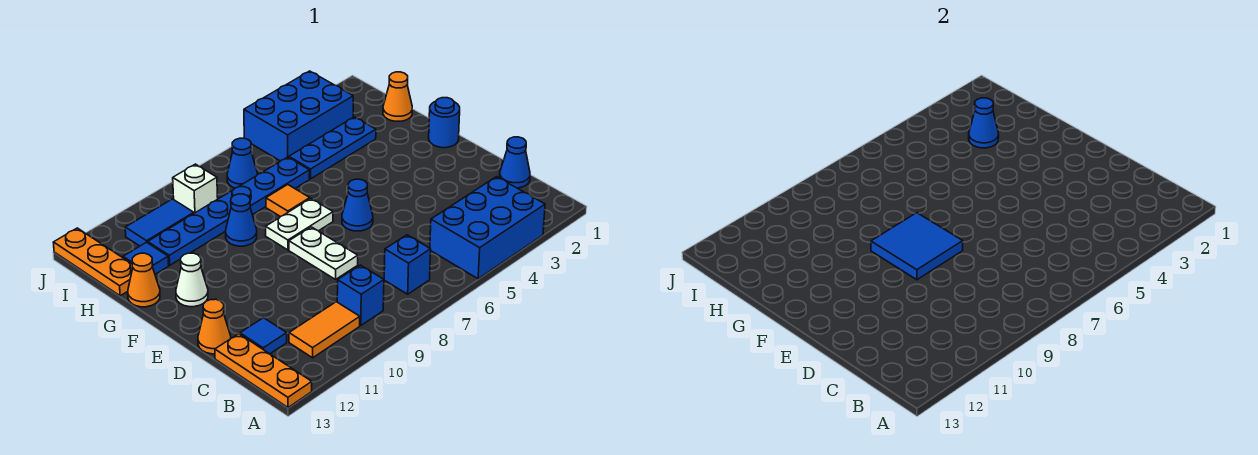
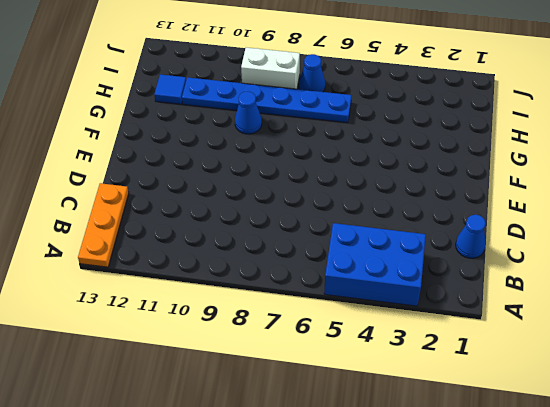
white 1x2 brick [241,47,300,89] -> white 1x1 brick [173,164,218,213]
none -> blue 1x1 brick [384,235,431,294]
none -> blue 1x1 brick [337,265,384,326]
none -> orange 1x2 tile [289,302,360,358]

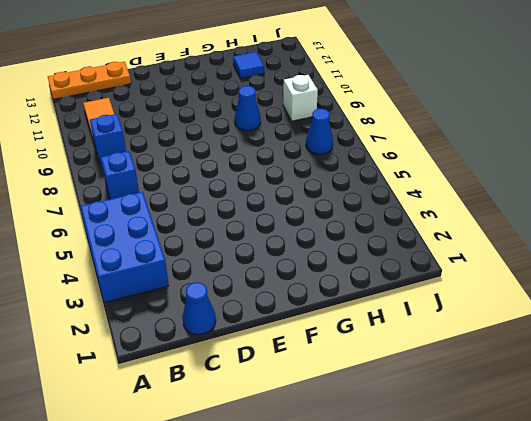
none -> blue 1x1 tile [240,318,287,354]
none -> white 1x2 plate [289,227,358,279]
none -> orange 1x1 cone [198,299,231,354]

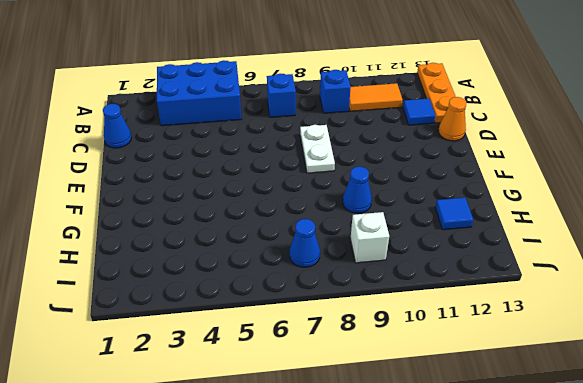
none -> blue 1x1 cone [342,179,373,231]
none -> blue 1x1 round brick [429,98,460,148]
none -> white 1x2 plate [266,199,333,250]

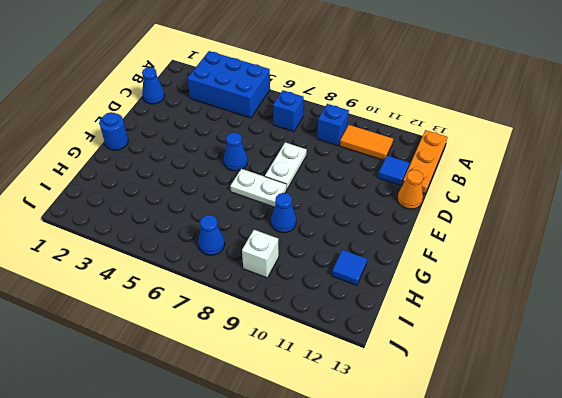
none -> white 1x1 cone [176,253,208,307]
none -> orange 1x1 tile [266,185,310,217]
none -> orange 1x1 cone [128,253,160,307]

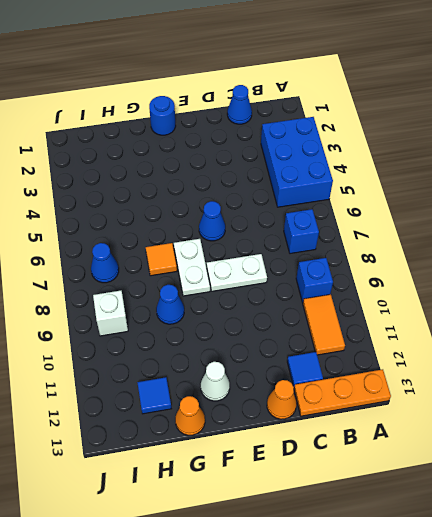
none -> orange 1x1 cone [383,72,412,121]
none -> blue 1x3 plate [289,117,376,179]
none -> blue 1x6 plate [148,157,310,265]

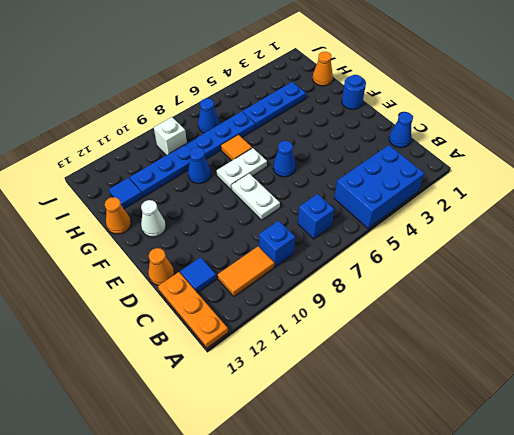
none -> orange 1x3 plate [53,228,133,296]
none -> blue 2x3 brick [244,71,353,161]
none -> blue 1x2 tile [125,199,194,246]

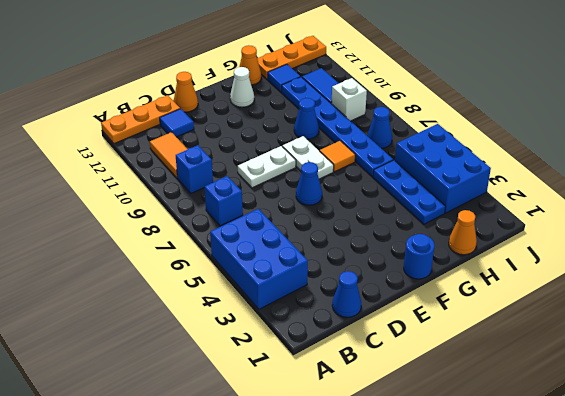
none -> blue 2x2 tile [871,213,963,280]
none -> blue 1x1 cone [969,98,999,148]

